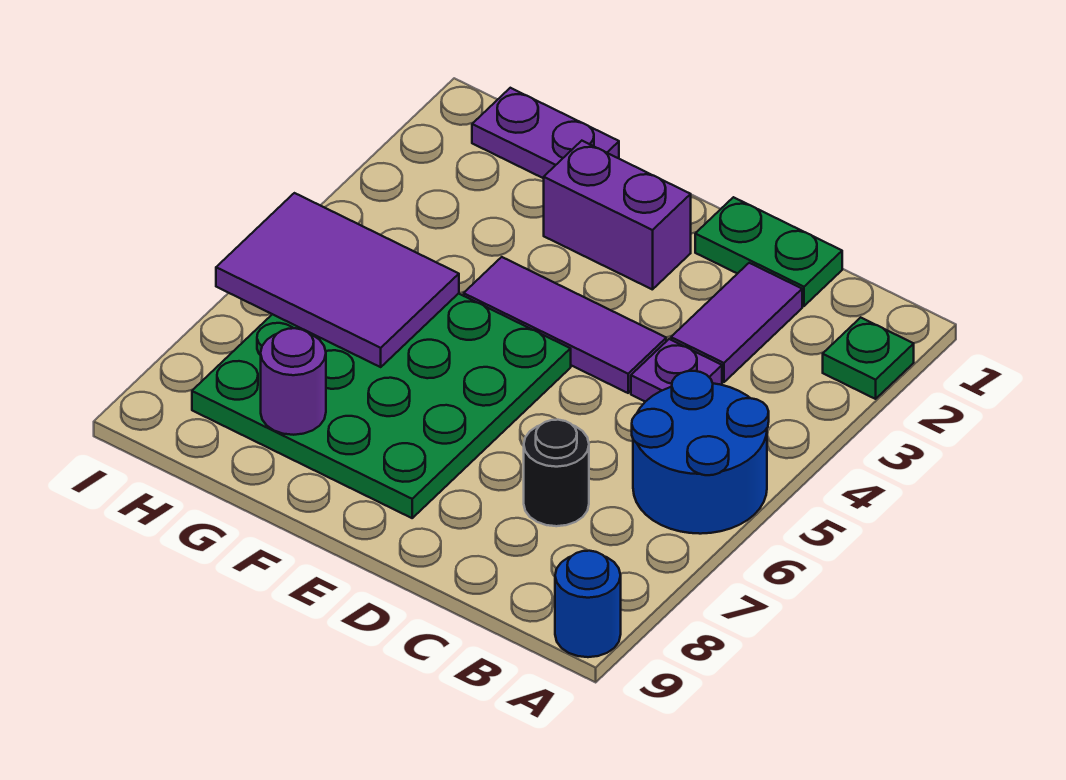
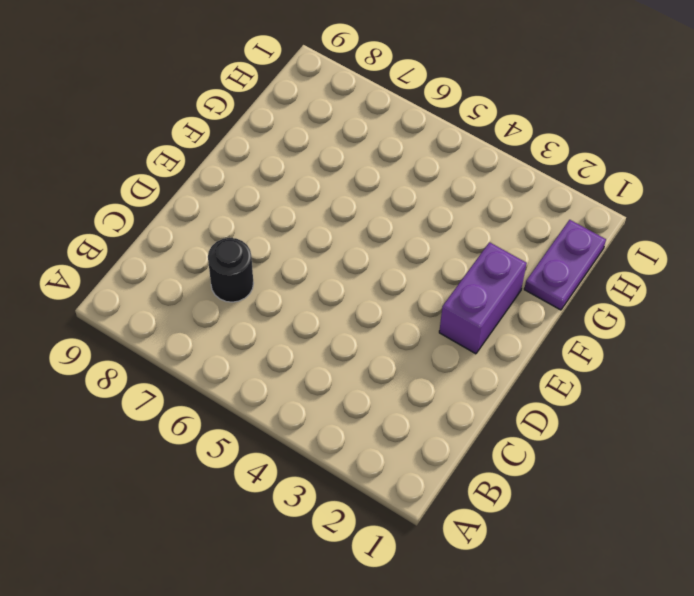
none -> green 1x1 plate [823,318,914,399]
none -> blue 2x2 round brick [632,371,769,534]
none -> blue 1x1 round brick [555,551,621,657]

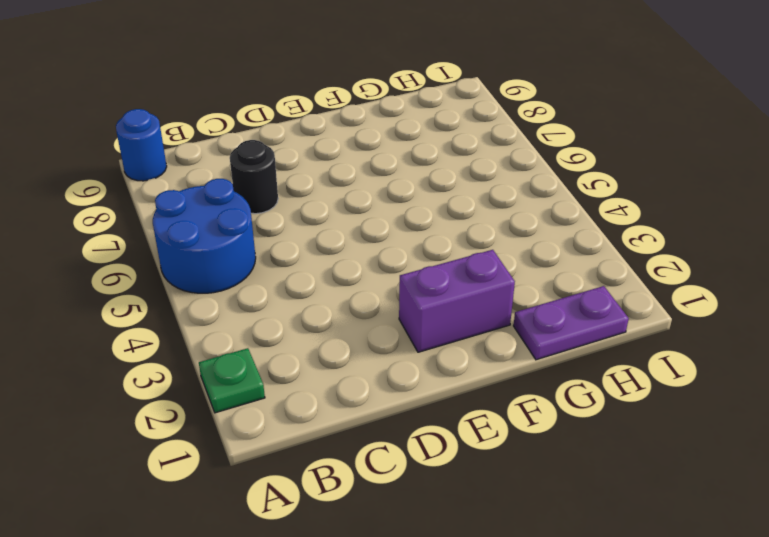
none -> green 1x2 plate [695,197,842,306]
none -> purple 1x2 tile [671,263,802,382]
none -> purple 1x1 plate [631,339,722,402]

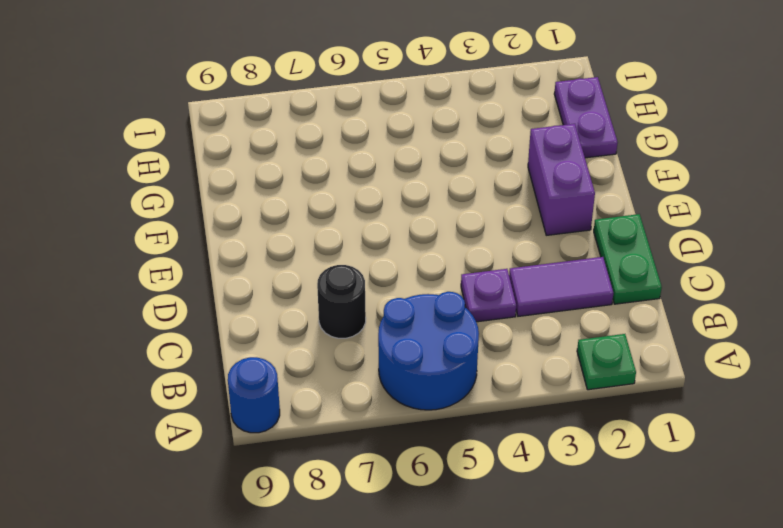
none -> purple 1x3 tile [464,257,666,393]
none -> green 4x4 plate [192,293,571,518]
none -> purple 2x3 tile [216,193,459,367]

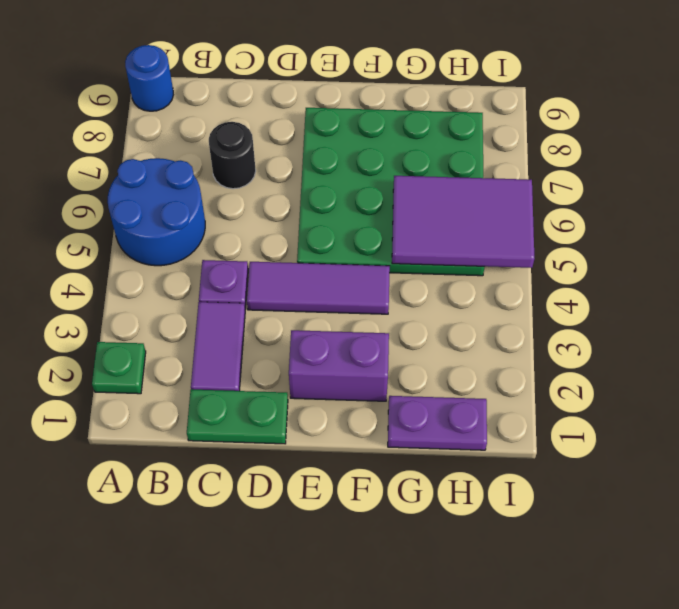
none -> purple 1x1 round brick [261,328,326,435]

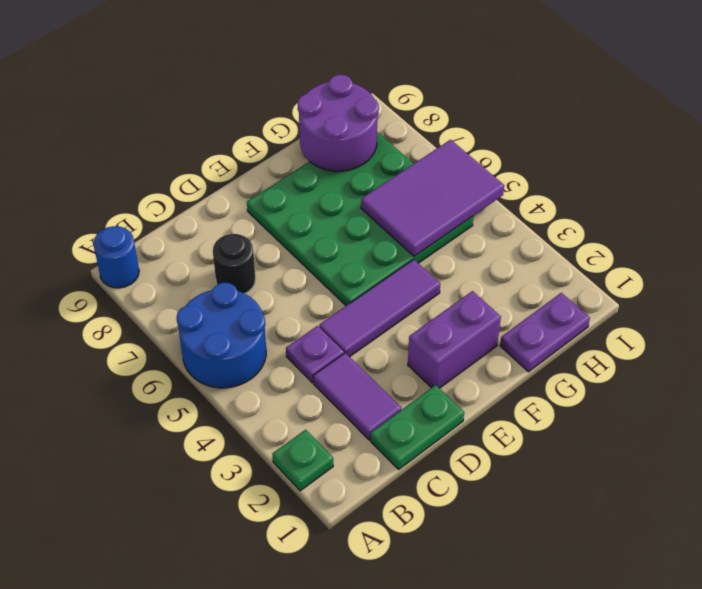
purple 2x2 round brick [298,75,379,171] -> purple 1x1 round brick [261,328,326,435]

